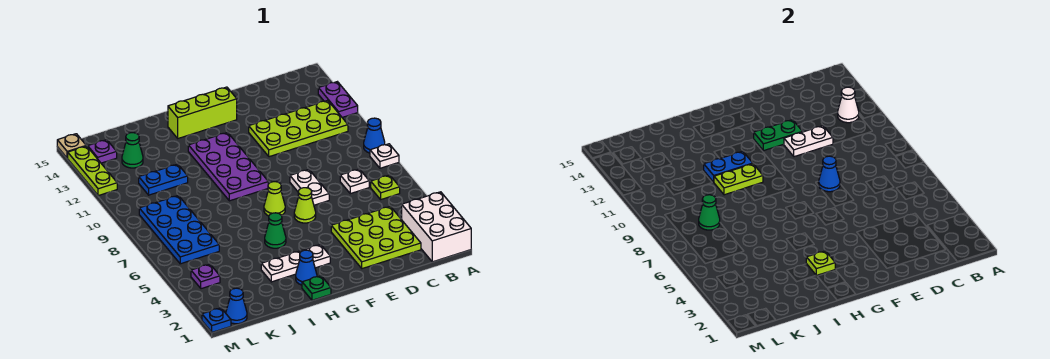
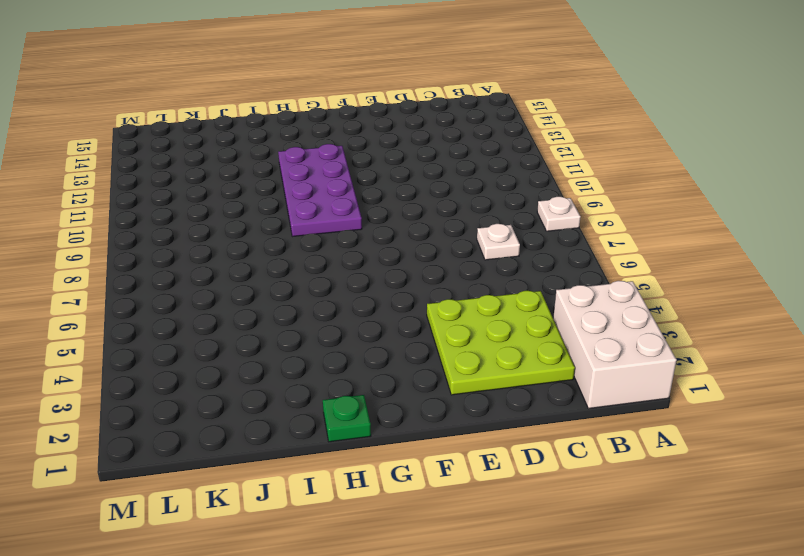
none -> blue 1x1 cone [364,118,385,153]
none -> purple 1x2 plate [318,82,358,117]
none -> lime 1x1 plate [371,175,400,199]
none -> lime 2x4 plate [249,100,348,157]

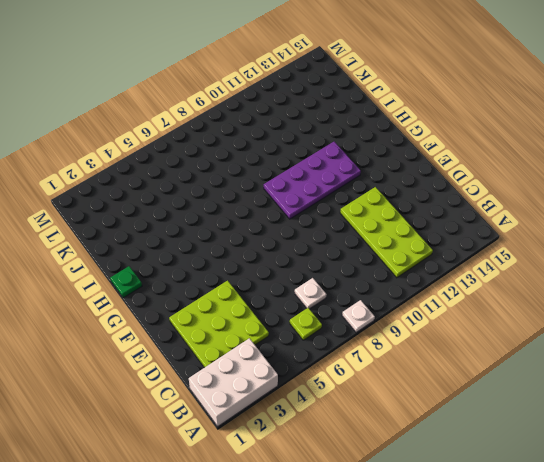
none -> blue 1x1 cone [364,118,385,153]
none -> purple 1x2 plate [318,82,358,117]
none -> white 1x2 plate [290,169,329,205]
none -> lime 1x1 cone [294,188,316,223]

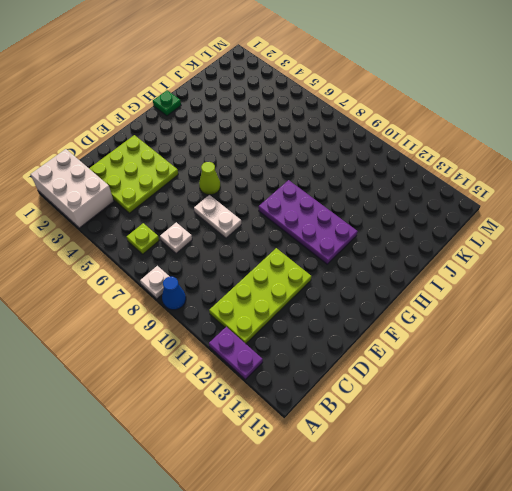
none -> lime 1x3 brick [168,87,237,138]
none -> white 1x3 plate [261,245,330,282]
none -> lime 1x1 cone [264,182,285,216]
none -> blue 1x1 cone [296,250,317,285]

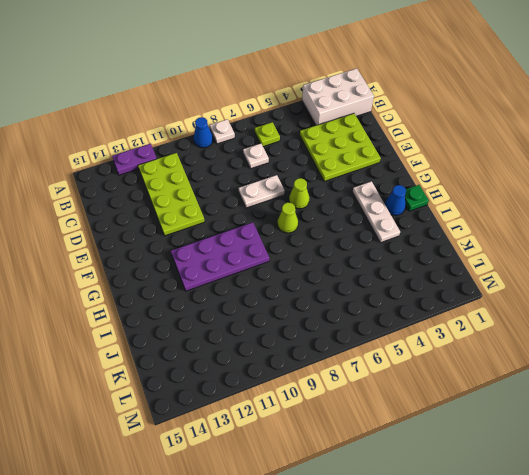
none -> lime 1x3 brick [168,87,237,138]
none -> green 1x1 cone [265,213,286,248]
none -> blue 1x2 plate [139,164,188,195]
none -> blue 2x4 plate [139,195,219,264]

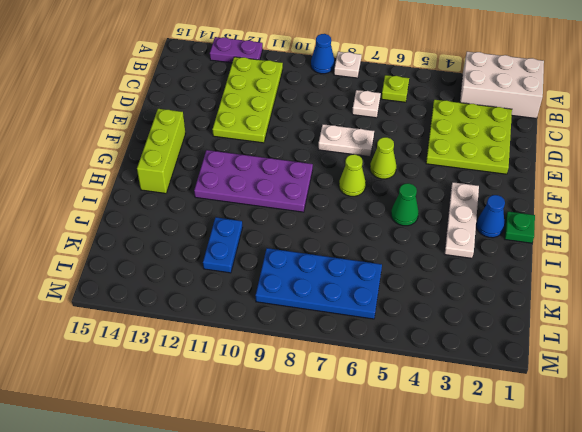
none -> green 1x1 cone [122,133,143,168]
none -> blue 1x1 cone [226,288,247,324]
none -> purple 1x1 plate [191,264,220,289]
none -> purple 1x1 plate [88,140,117,163]

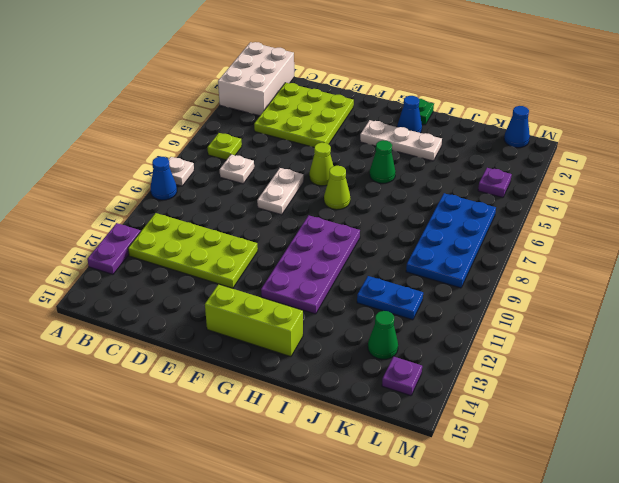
none -> blue 1x1 plate [202,308,231,332]
none -> lime 1x3 plate [68,146,117,196]
none -> tan 1x1 plate [57,134,86,158]
none -> white 1x1 cone [838,87,859,123]

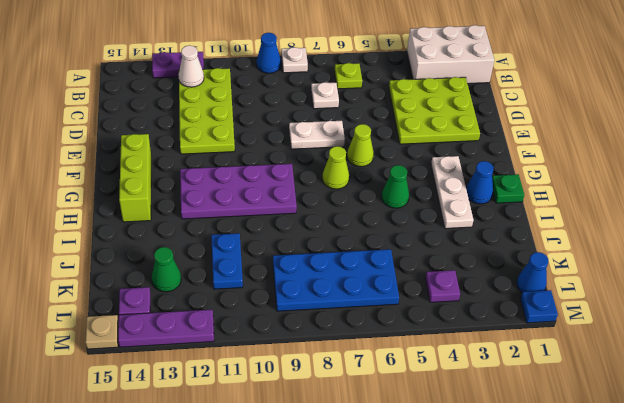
purple 1x3 plate [118,310,214,347] -> lime 1x3 plate [68,146,117,196]
none -> white 1x2 plate [784,126,833,157]
none -> blue 1x1 cone [819,156,840,192]
none -> green 1x2 plate [754,120,803,151]
none -> lime 1x1 plate [806,251,835,275]

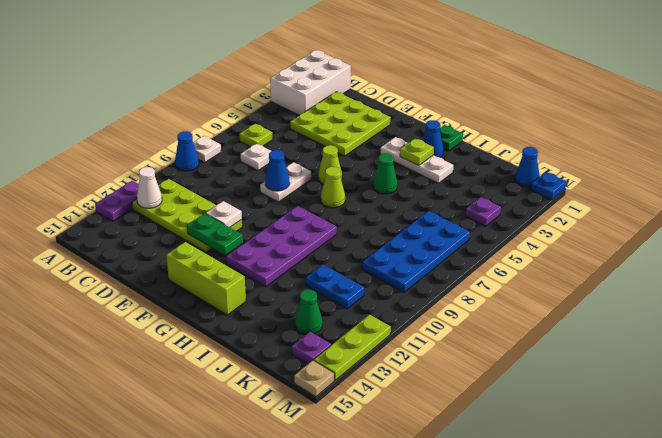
white 1x1 plate [206,201,242,227] -> white 1x2 plate [784,126,833,157]
none -> lime 1x2 plate [714,164,763,195]
none -> blue 1x2 plate [704,151,753,182]
none -> green 1x1 cone [699,195,720,230]

